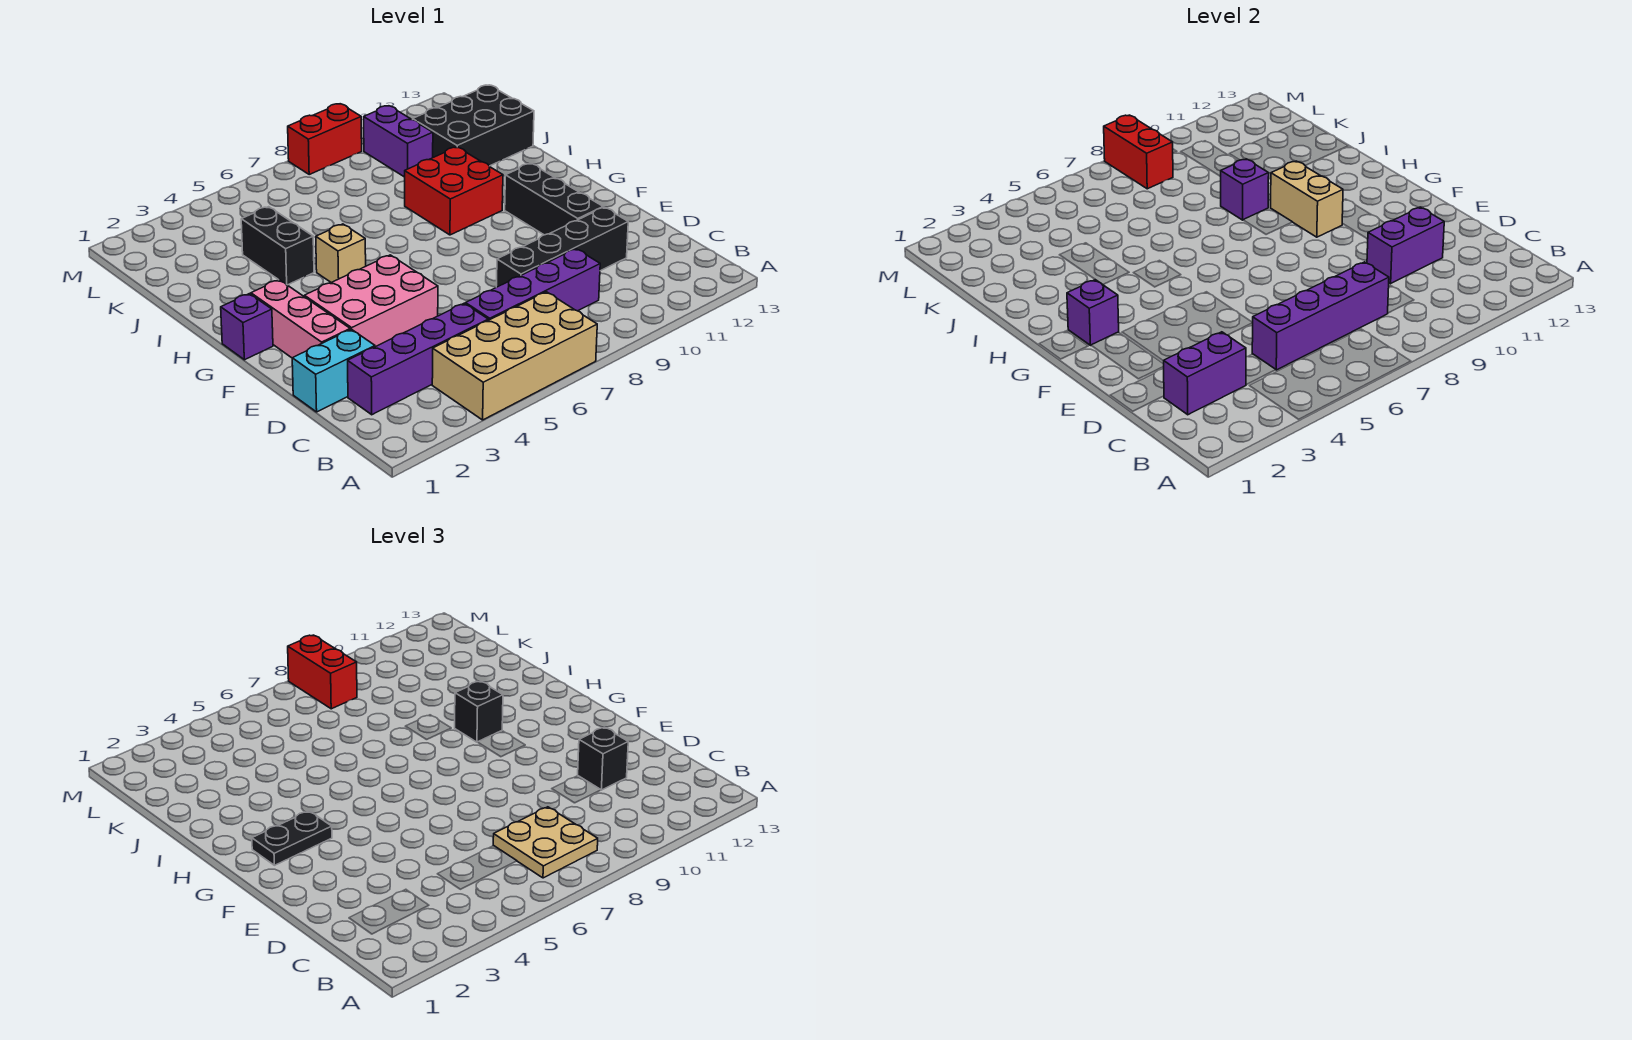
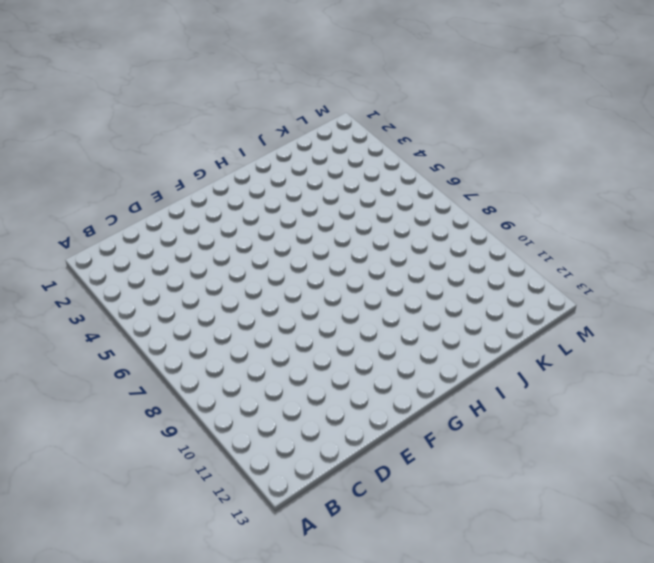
none -> tan 2x4 brick [432,292,597,420]
none -> purple 1x4 brick [348,303,488,415]
none -> purple 1x4 brick [466,249,600,320]

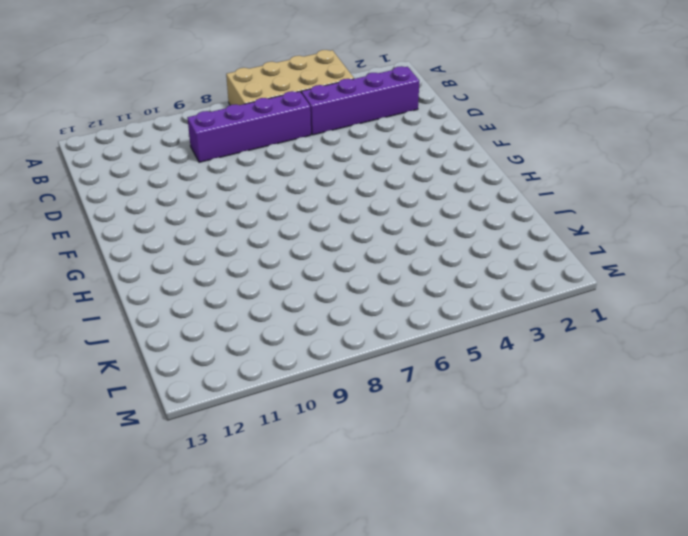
none -> cyan 1x2 brick [292,329,375,412]
none -> black 1x4 brick [496,207,628,287]
none -> pink 1x3 brick [251,280,350,358]

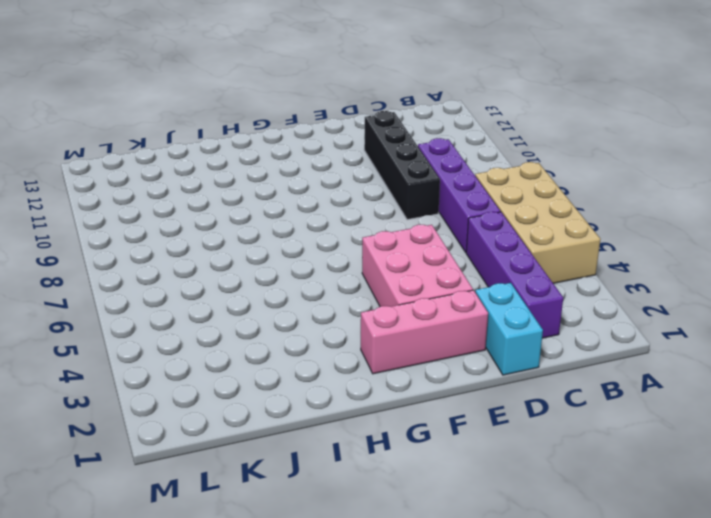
none -> black 1x3 brick [505,163,603,235]
none -> purple 1x1 brick [221,294,273,360]
none -> tan 1x1 brick [316,224,366,283]

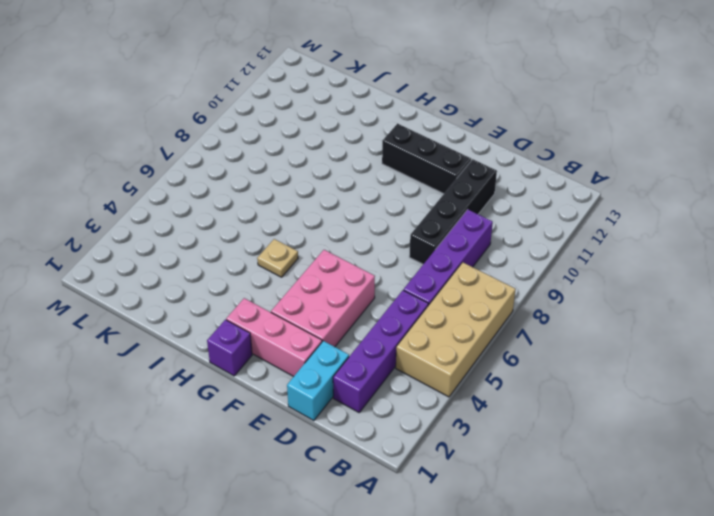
tan 1x1 plate [257,239,298,277] -> tan 1x1 brick [316,224,366,283]
none -> red 2x2 brick [405,147,503,235]
none -> black 1x2 brick [241,207,314,285]
none -> black 2x3 brick [413,85,534,166]

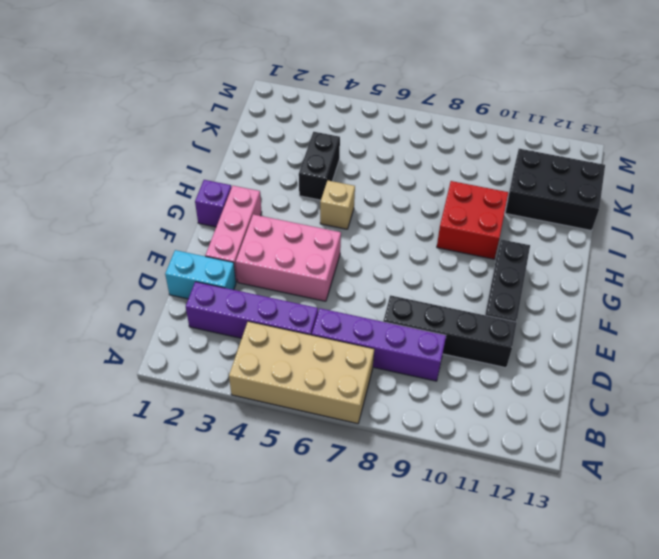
none -> purple 1x2 brick [364,106,433,177]
none -> red 1x2 brick [288,104,362,174]
none -> purple 1x2 brick [1164,332,1246,415]

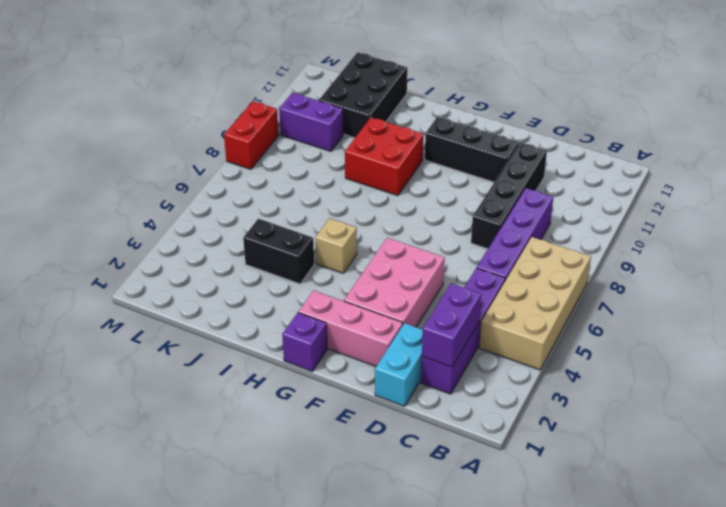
none -> purple 1x4 brick [1252,262,1389,370]
none -> purple 1x2 brick [1367,207,1444,283]
none -> purple 1x1 brick [1067,280,1119,345]

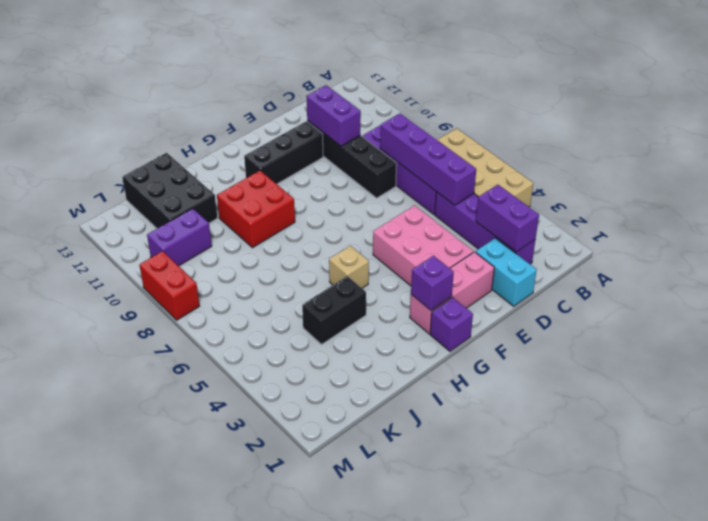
none -> tan 1x2 brick [1271,161,1343,237]
none -> purple 1x1 brick [1220,159,1269,220]
none -> red 1x2 brick [1104,115,1173,189]

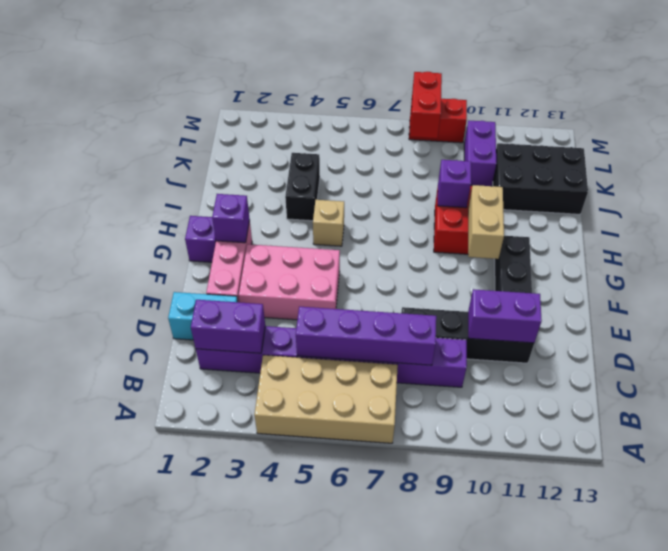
none -> tan 2x2 plate [493,807,598,878]
none -> black 1x1 brick [578,727,628,790]
none -> black 1x2 plate [252,811,332,865]

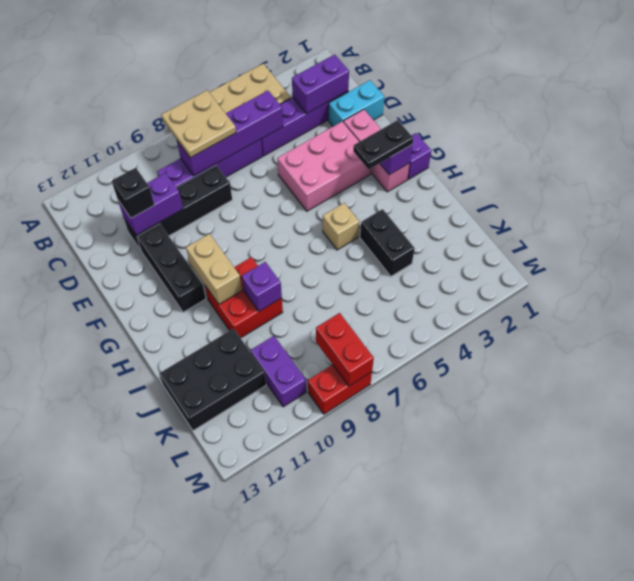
none -> black 1x1 brick [455,681,503,742]
none -> red 1x2 brick [288,635,357,709]

